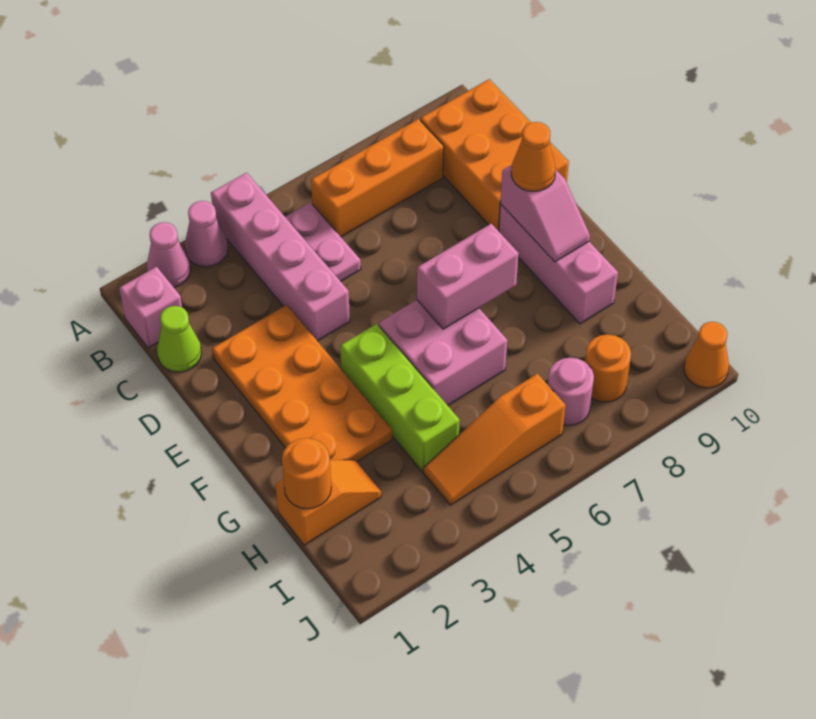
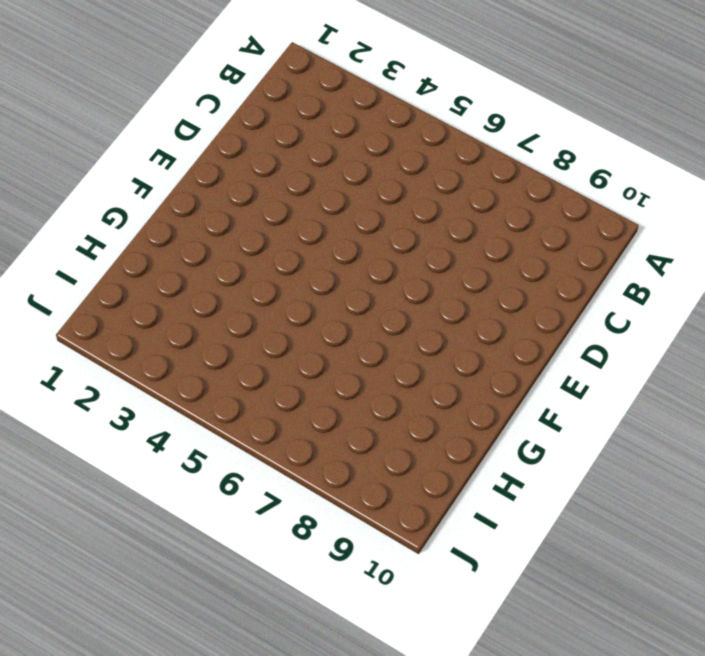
none -> pink 1x1 cone [147,222,190,287]
none -> pink 1x1 cone [185,201,228,267]
none -> pink 1x4 brick [211,173,350,341]

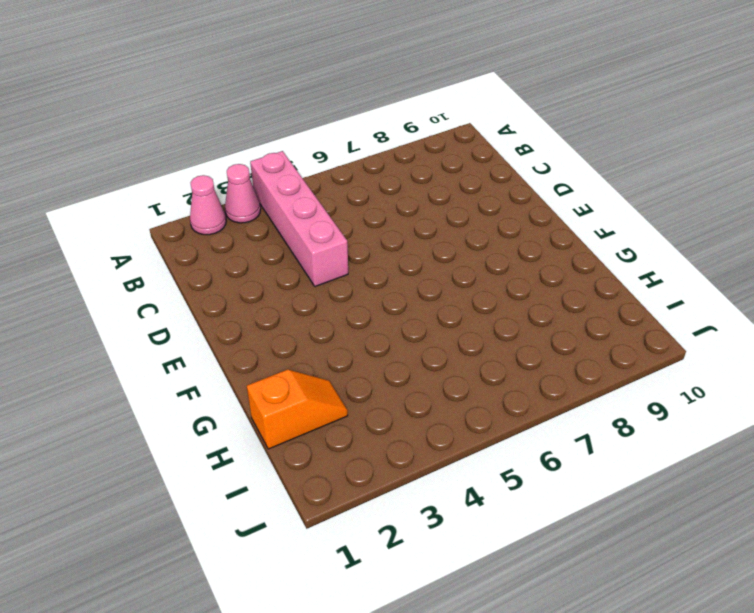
none -> pink 1x1 brick [119,267,182,348]
none -> pink 1x2 plate [286,203,361,281]
none -> orange 1x3 brick [311,119,444,237]

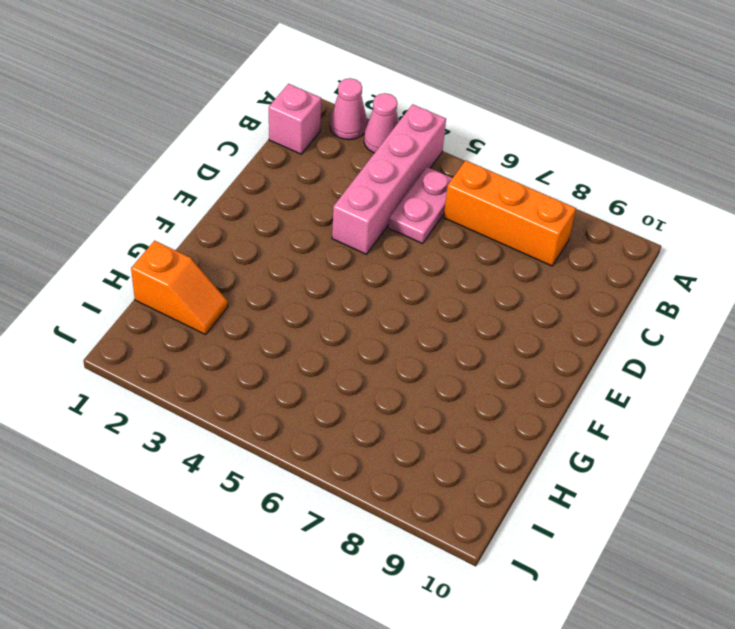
none -> orange 2x3 brick [420,79,569,231]
none -> lime 1x1 cone [157,306,202,372]
none -> orange 2x4 plate [212,305,392,462]

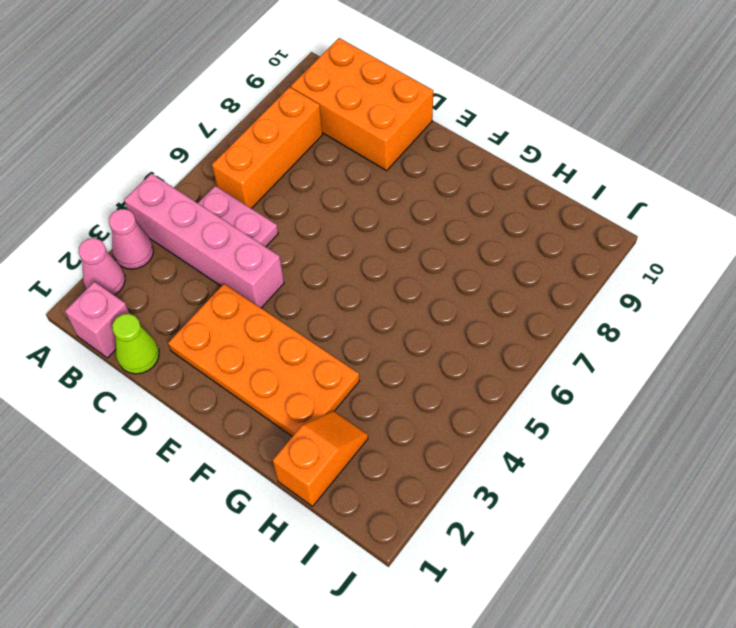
none -> pink 1x3 brick [499,204,618,324]
none -> lime 1x3 brick [340,324,460,471]
none -> pink 2x2 brick [379,300,507,405]

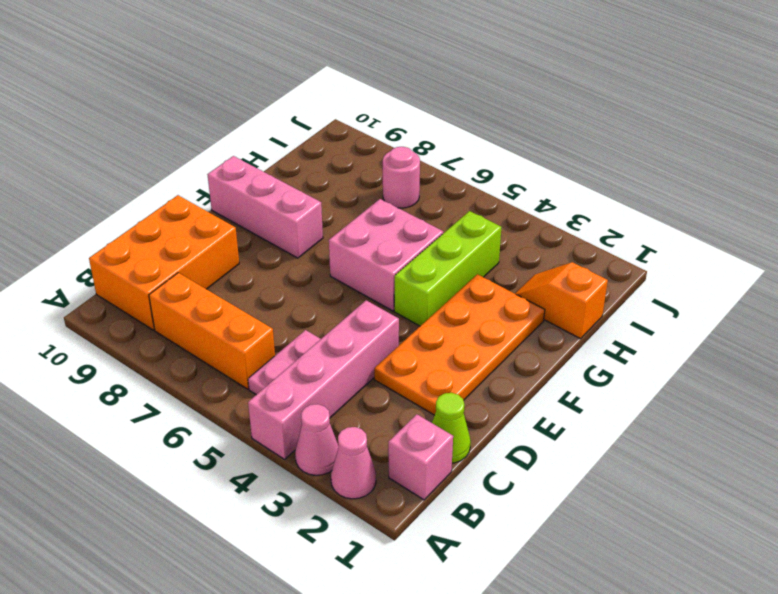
pink 1x3 brick [207,156,323,258] -> pink 1x3 brick turned to [499,204,618,324]
none -> orange 1x3 slope [423,374,565,505]
none -> orange 1x1 round brick [585,334,631,402]
none -> orange 1x1 cone [684,322,729,388]

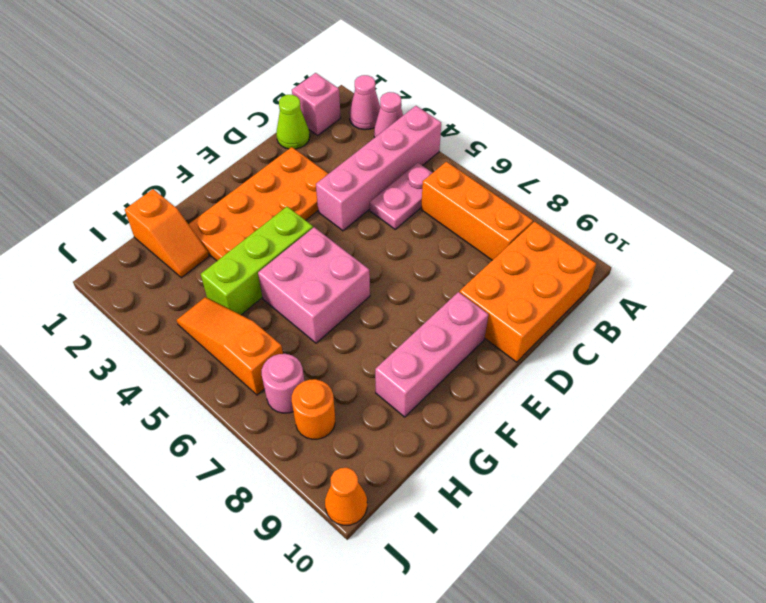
none -> pink 1x2 slope [500,165,590,262]
none -> pink 1x2 brick [417,224,519,329]
none -> orange 1x1 round brick [282,438,331,509]

